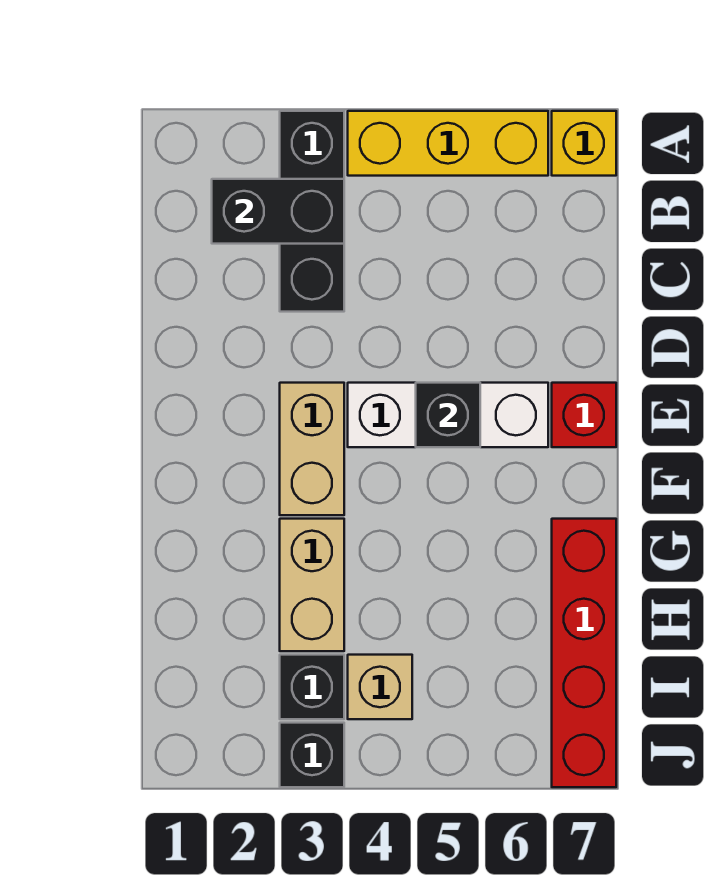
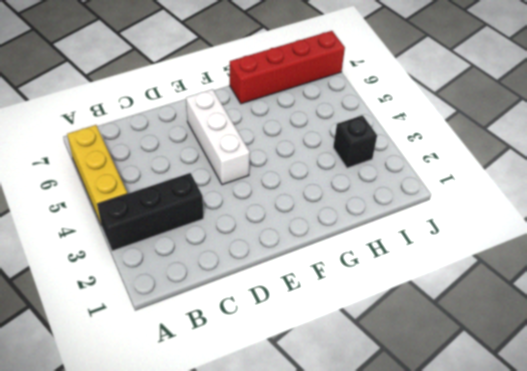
none -> yellow 1x1 brick [552,111,616,176]
none -> tan 1x2 brick [280,383,344,515]
none -> red 1x1 brick [552,383,616,447]

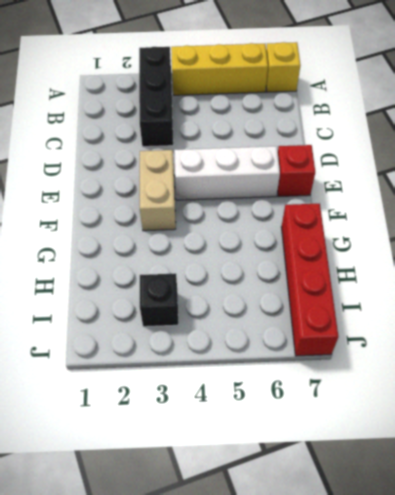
none -> tan 1x2 brick [280,519,344,651]
none -> tan 1x1 brick [348,655,412,719]
none -> black 1x1 brick [280,723,344,787]

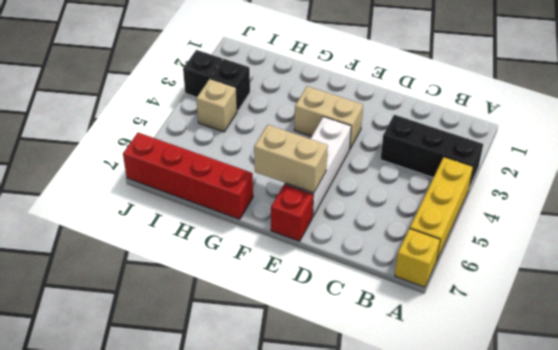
tan 1x2 brick [254,125,328,193] -> tan 1x2 brick moved to [280,519,344,651]
none -> black 1x2 brick [212,179,344,244]
none -> black 1x1 brick [416,383,480,447]

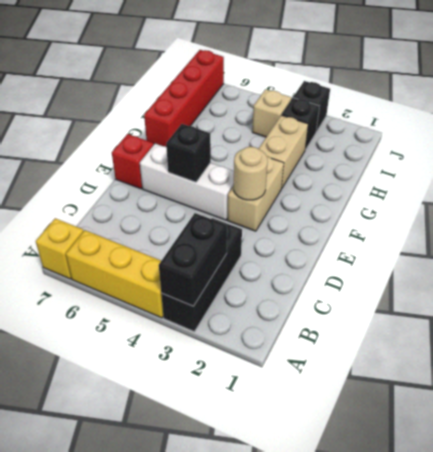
black 1x2 brick [159,213,227,306] -> black 1x2 brick turned to [212,179,344,244]
tan 1x1 round brick [234,147,268,200] -> none

